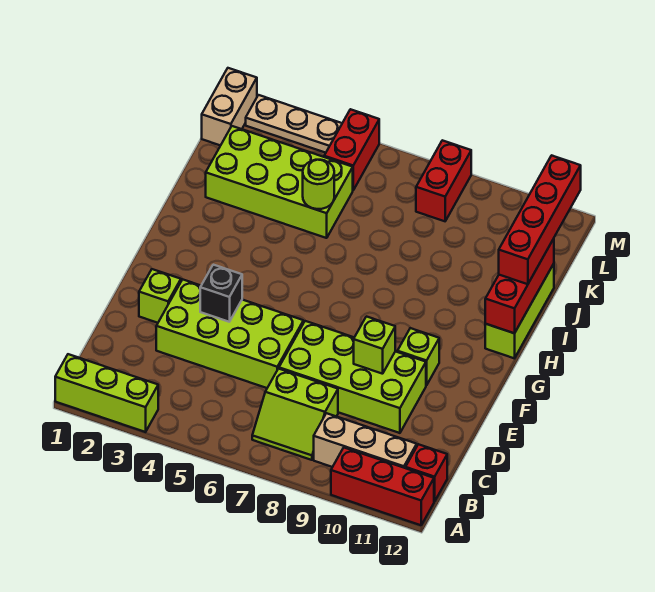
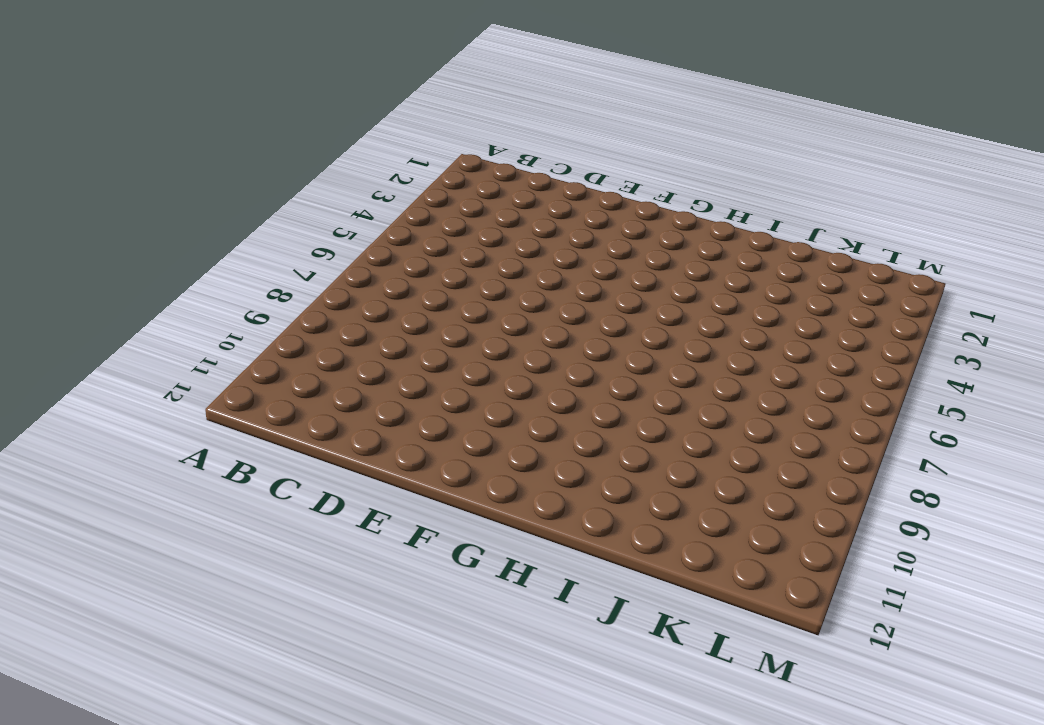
none -> lime 1x3 brick [55,354,158,432]
none -> red 1x3 brick [331,448,434,525]
none -> lime 2x2 slope [252,369,338,460]

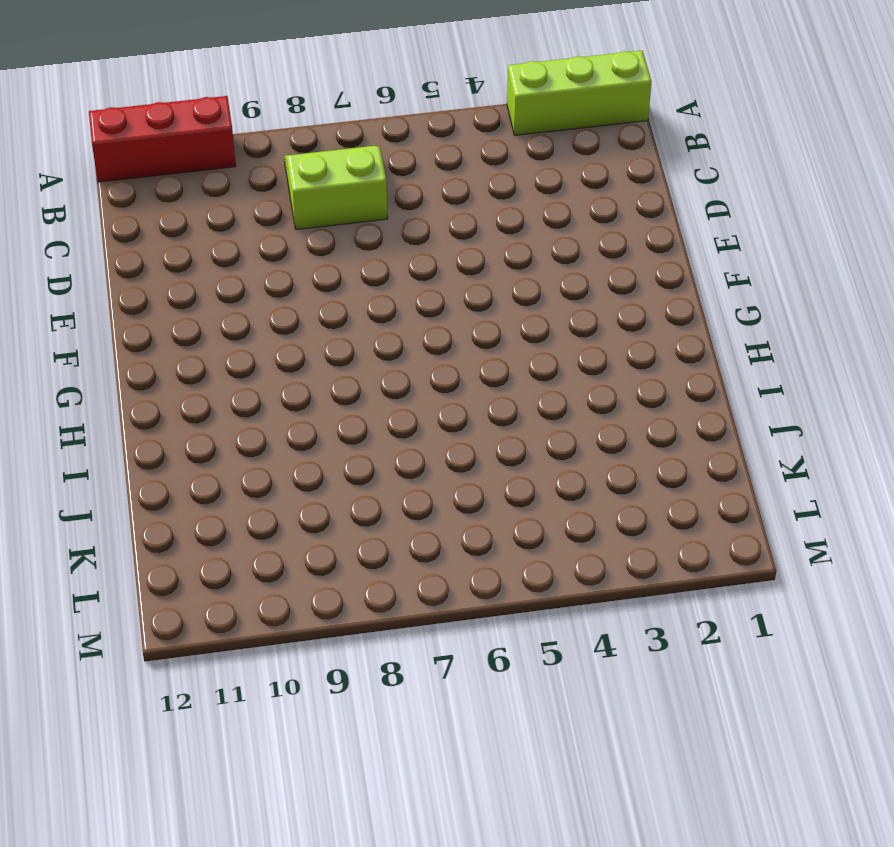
none -> tan 1x3 brick [314,413,417,468]
none -> red 1x1 brick [406,444,447,502]
none -> lime 2x4 brick [156,279,303,388]

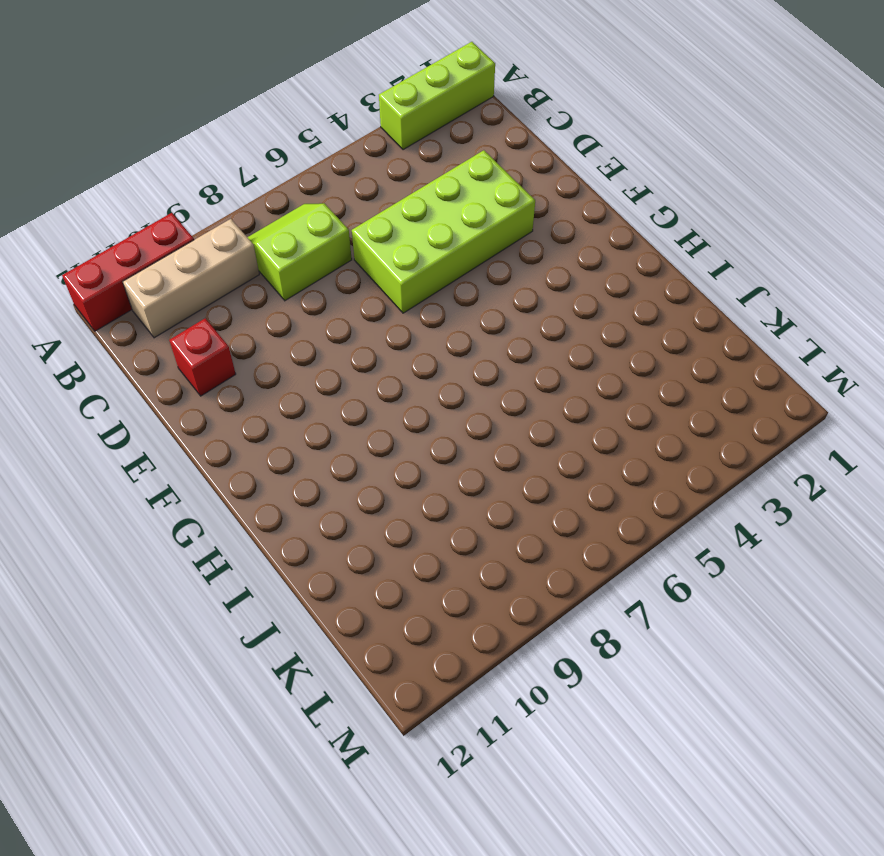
red 1x1 brick [170,318,236,396] -> red 1x1 brick moved to [406,444,447,502]
none -> lime 2x4 brick [279,321,426,433]
none -> lime 1x1 brick [139,269,181,323]
none -> lime 1x1 brick [398,328,439,385]

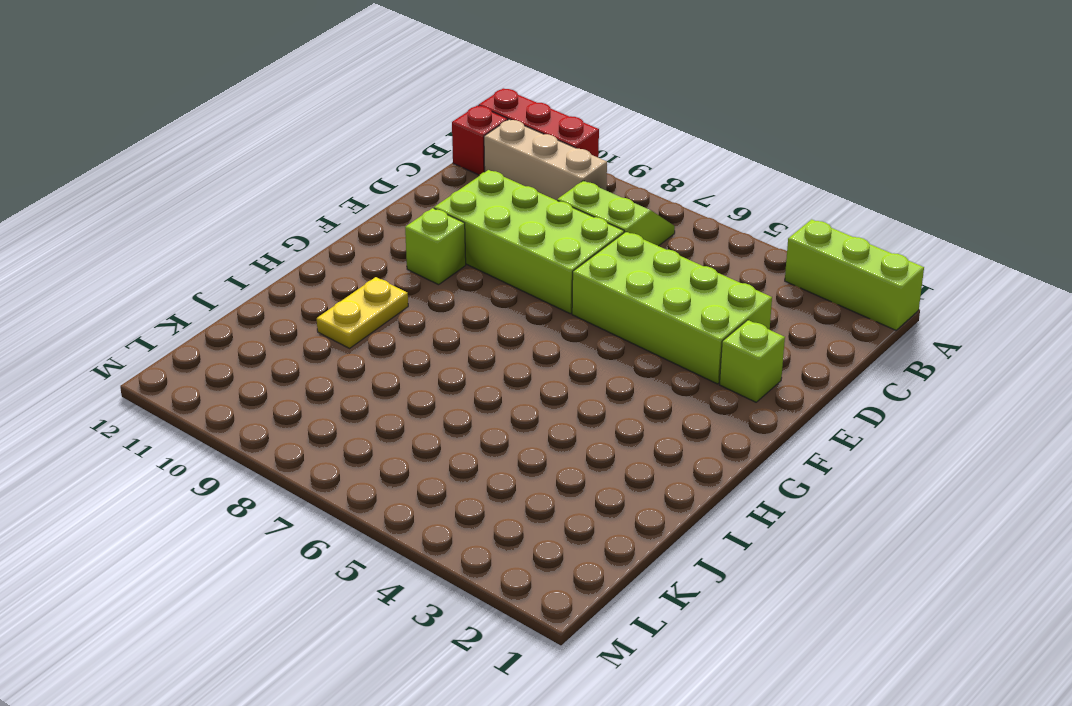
yellow 1x2 plate [317,277,408,348] -> none
none -> lime 1x3 brick [485,264,554,358]
none -> lime 2x4 brick [206,126,353,238]
none -> tan 1x2 brick [202,68,257,146]

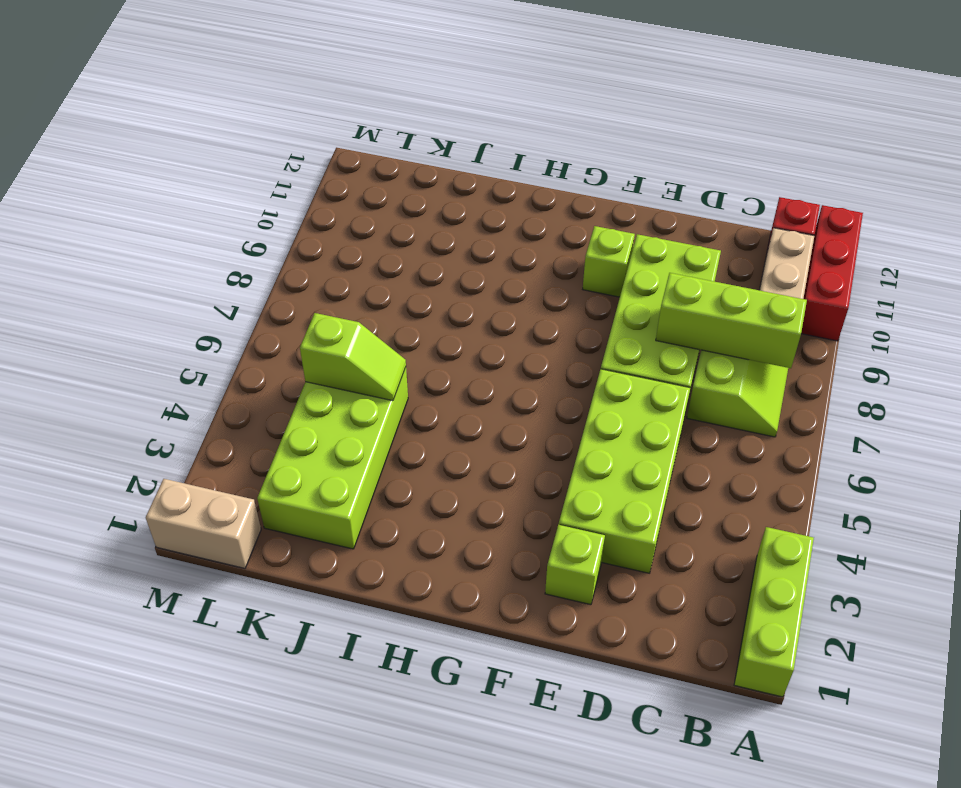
lime 1x3 brick [656,273,807,368] -> lime 1x3 brick moved to [485,264,554,358]
lime 1x2 slope [300,313,406,401] -> lime 1x1 round brick [303,160,334,209]
none -> red 1x2 brick [324,109,379,190]
none -> red 1x2 brick [416,140,471,221]
none -> tan 1x3 plate [246,95,342,153]

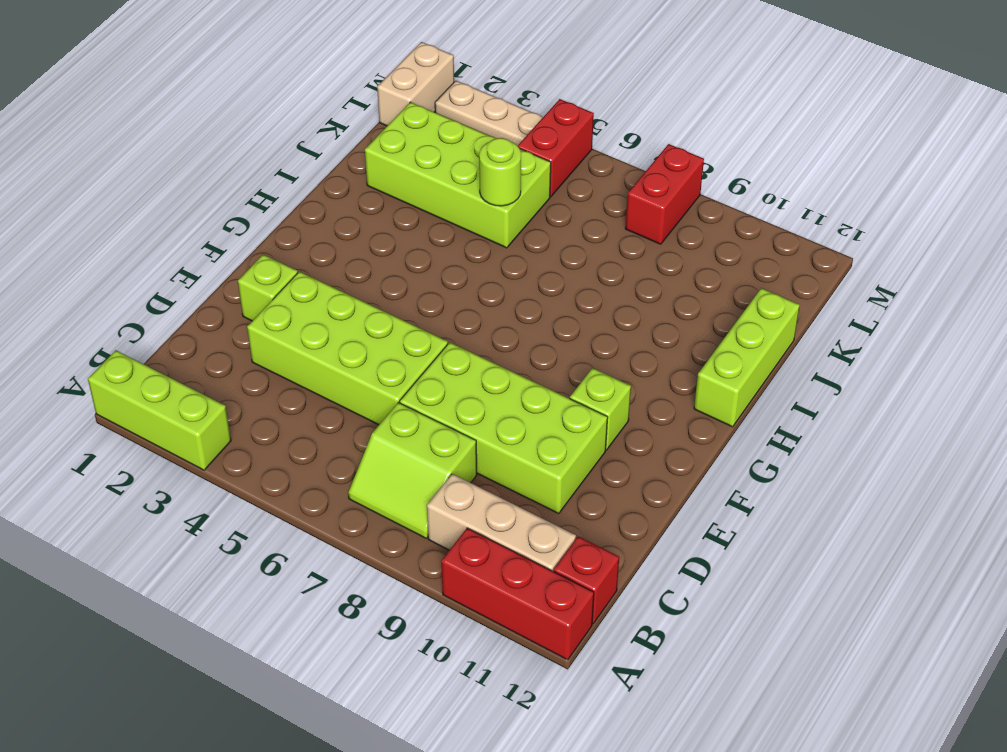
none -> black 1x1 brick [200,265,242,322]
none -> lime 1x1 brick [354,317,395,374]
none -> red 1x3 brick [485,239,554,333]

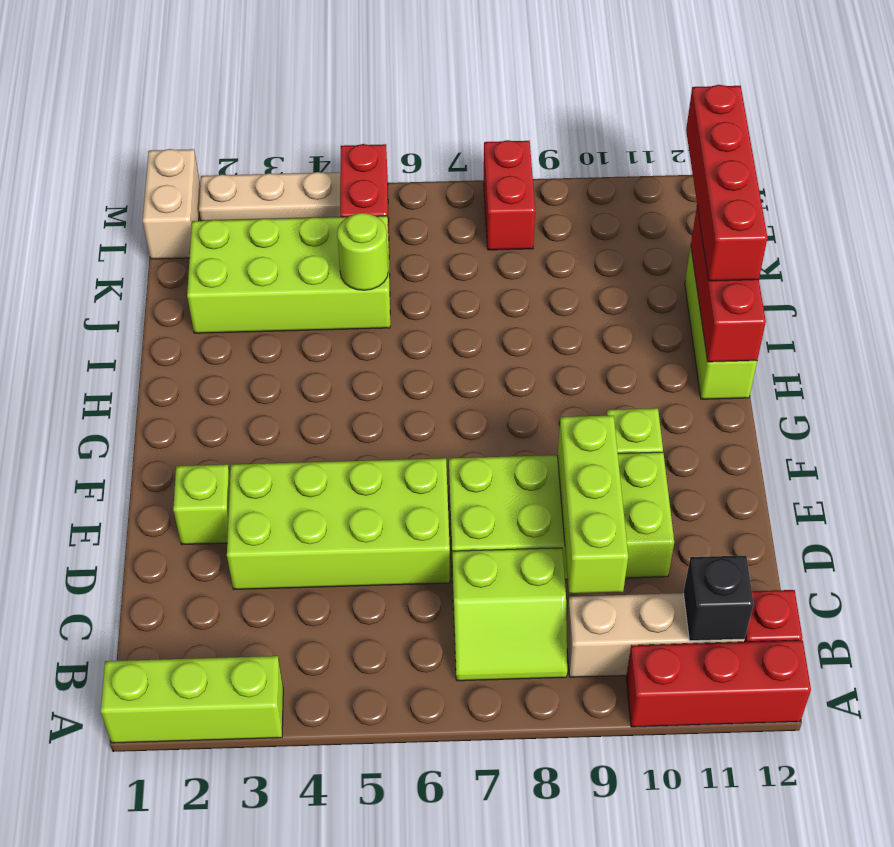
black 1x1 brick [683,555,754,641] -> black 1x1 brick moved to [200,265,242,322]
lime 1x3 brick [558,415,628,594] -> lime 1x1 brick [354,317,395,374]

